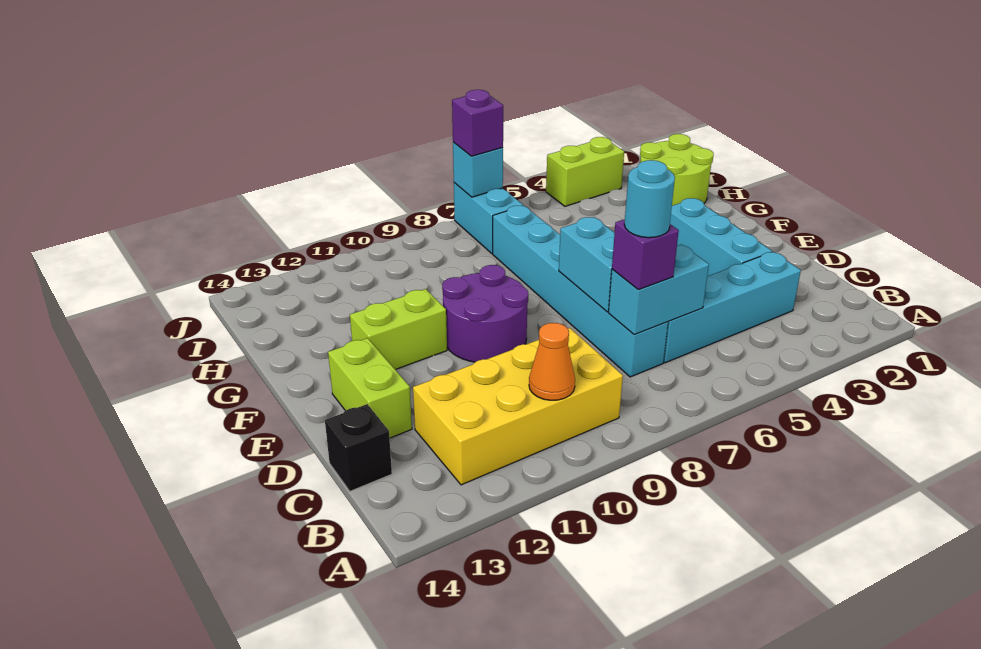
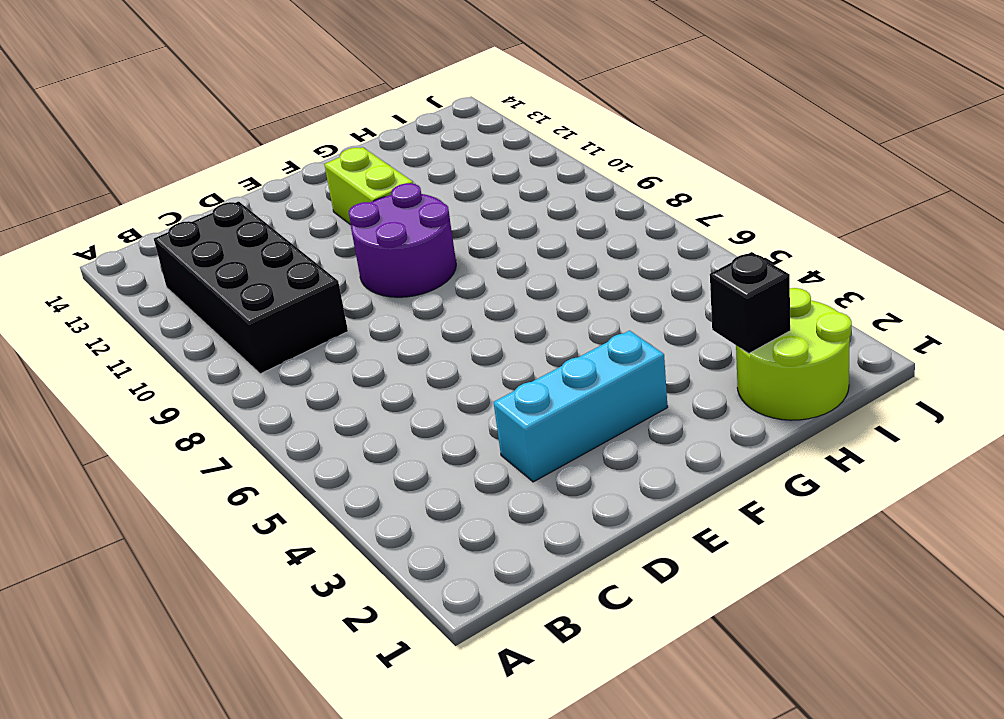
black 2x4 brick [154,201,348,374] -> yellow 2x4 brick [413,328,623,485]
black 1x1 brick [710,252,790,353] -> black 1x1 brick moved to [325,404,392,491]
none -> cyan 1x4 brick [664,252,801,363]
none -> cyan 1x6 brick [493,206,668,377]
none -> lime 1x2 brick [328,338,412,438]

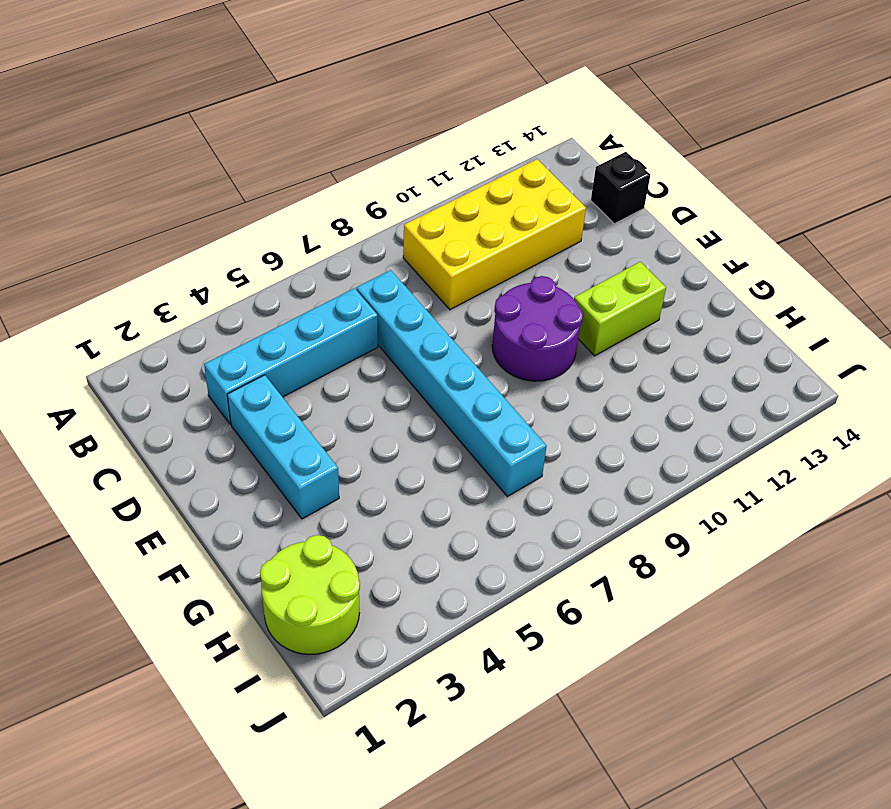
none -> lime 1x2 brick [328,338,412,438]
none -> cyan 1x2 brick [454,183,523,253]
none -> lime 1x2 brick [546,137,624,206]

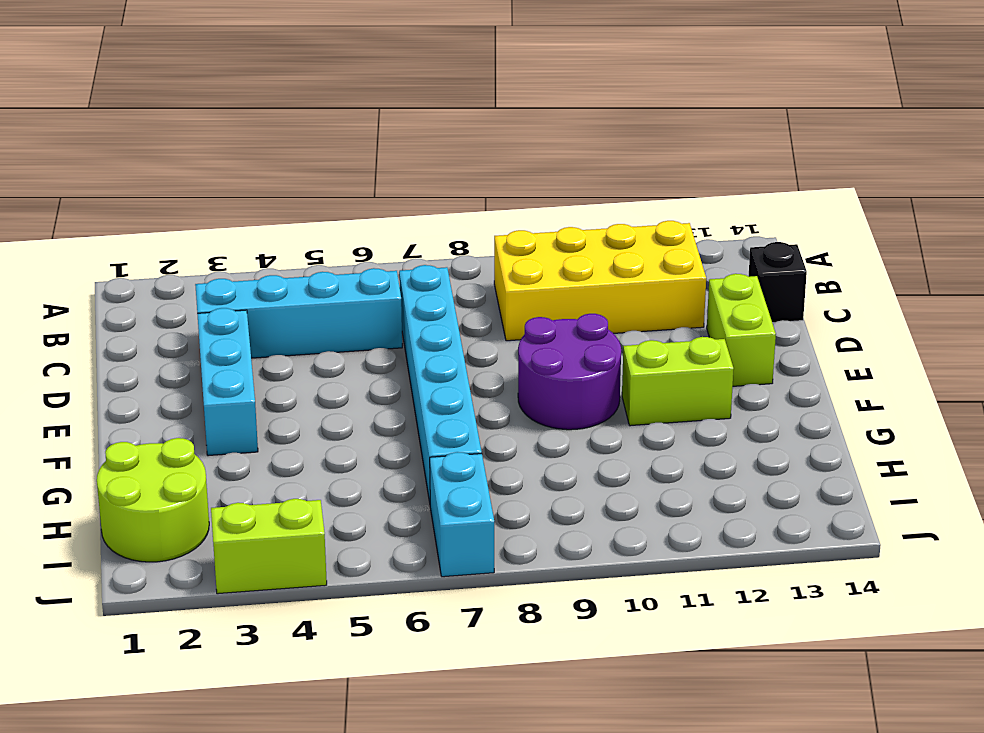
none -> orange 1x1 cone [529,323,575,400]
none -> cyan 1x2 brick [609,244,709,335]
none -> cyan 1x2 brick [559,217,615,312]

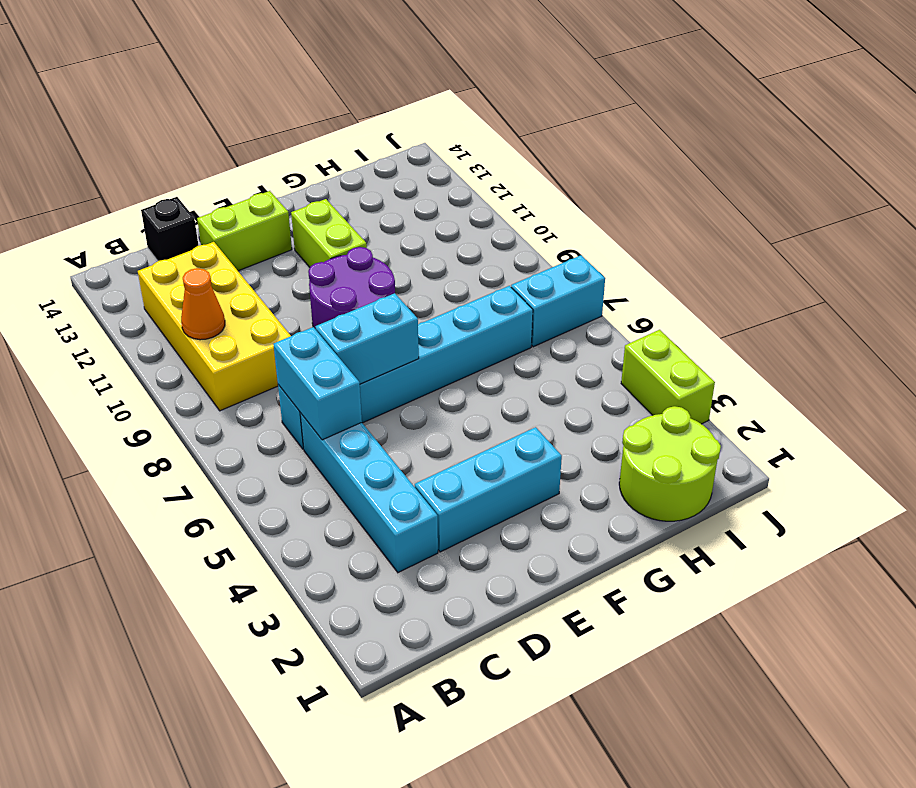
none -> cyan 1x1 brick [453,142,503,197]
none -> purple 1x1 brick [612,219,679,290]
none -> purple 1x1 brick [452,90,503,156]

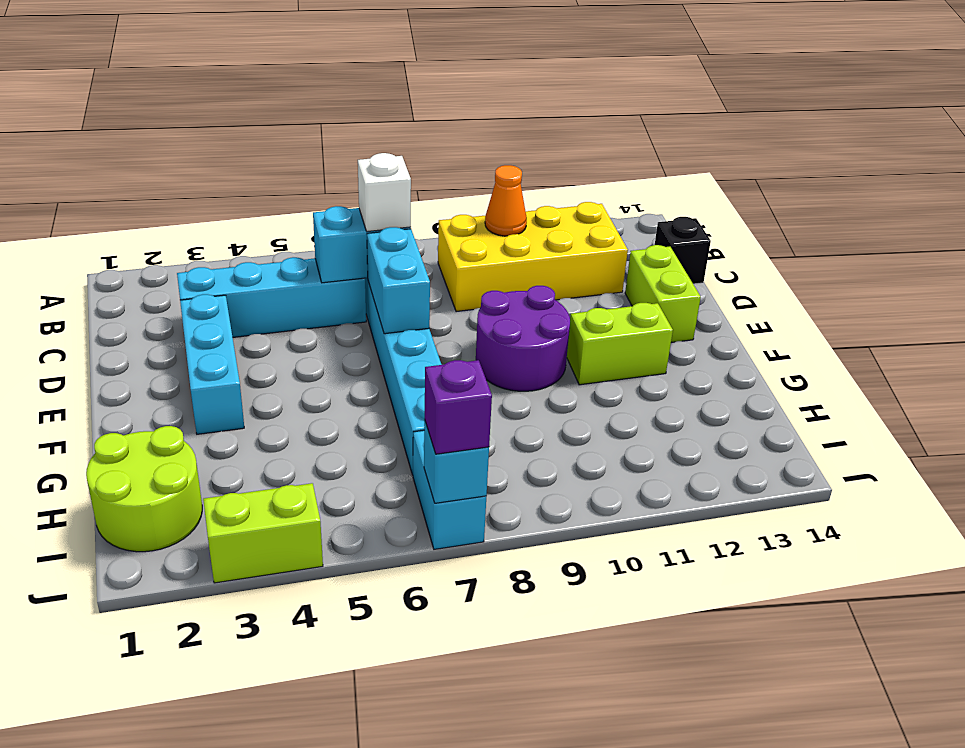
white 1x1 brick [358,153,411,232] -> purple 1x1 brick [612,219,679,290]
none -> cyan 1x1 round brick [624,160,675,238]

